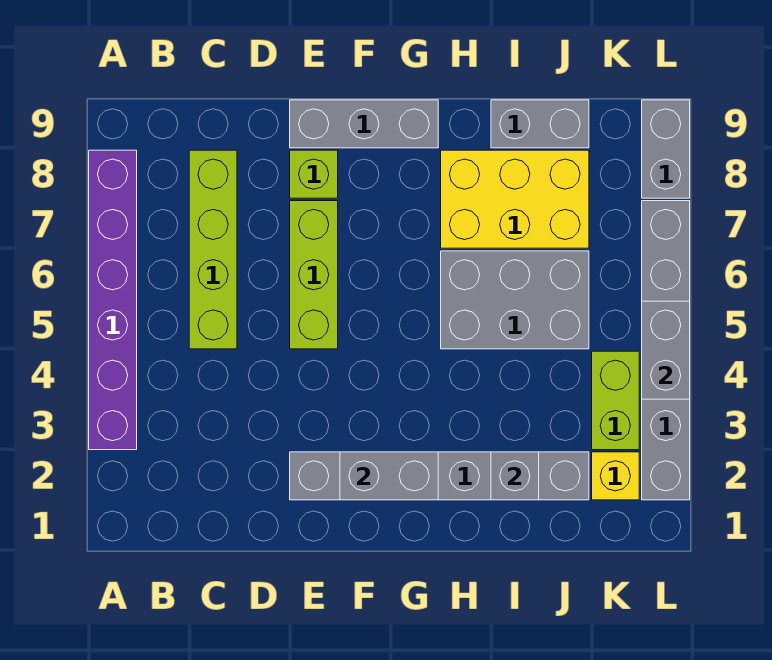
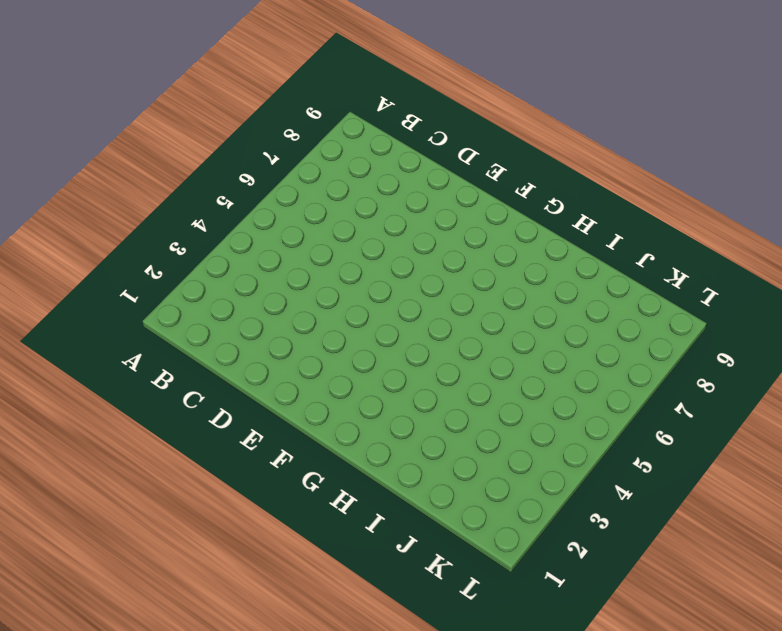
none -> purple 1x6 brick [89,150,137,450]
none -> lime 1x4 brick [189,150,237,349]
none -> grey 1x6 brick [290,452,589,500]

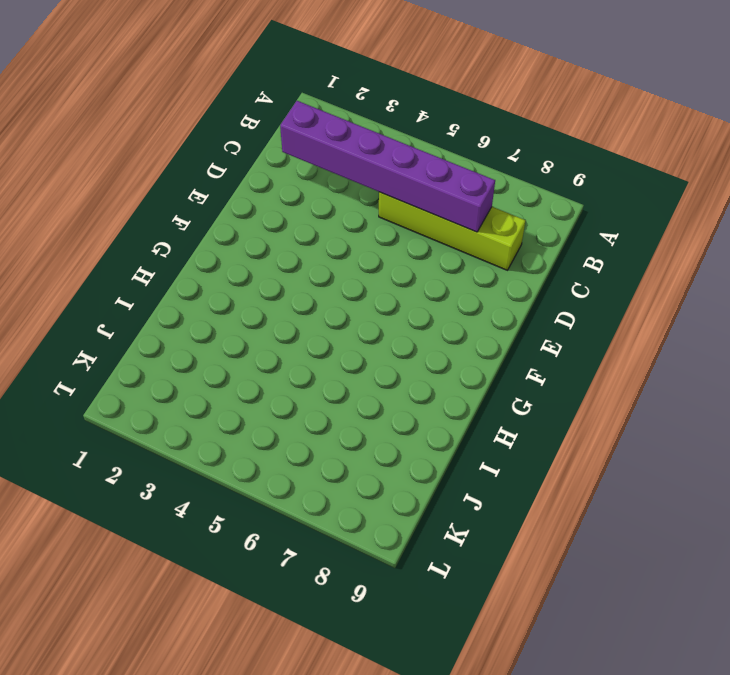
purple 1x6 brick [280,101,495,232] -> purple 1x6 brick moved to [89,150,137,450]
none -> grey 1x6 brick [290,452,589,500]
none -> lime 1x3 brick [290,201,338,349]
none -> lime 1x1 brick [290,150,338,198]

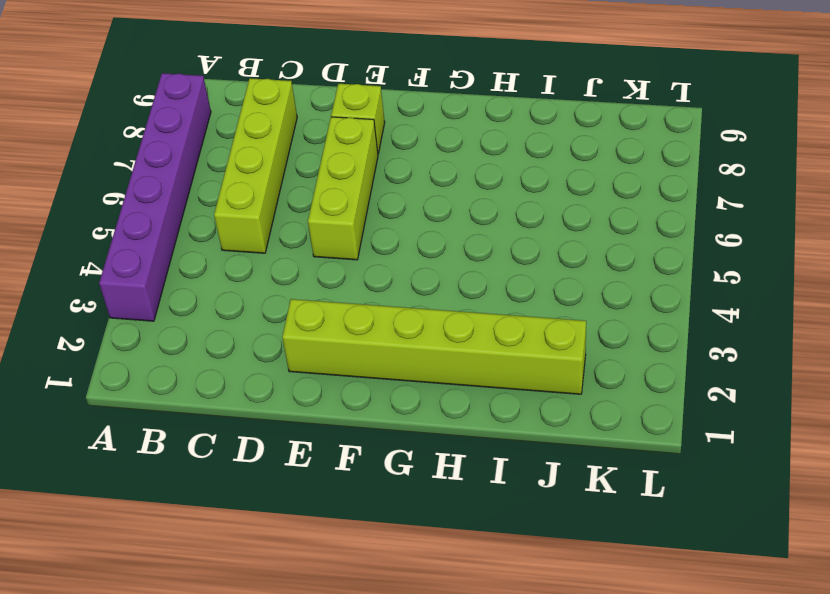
lime 1x6 brick [282,299,586,394] -> grey 1x6 brick [290,452,589,500]
none -> grey 1x3 brick [290,100,438,148]
none -> grey 2x3 brick [441,251,589,349]
none -> yellow 2x3 brick [441,150,589,248]

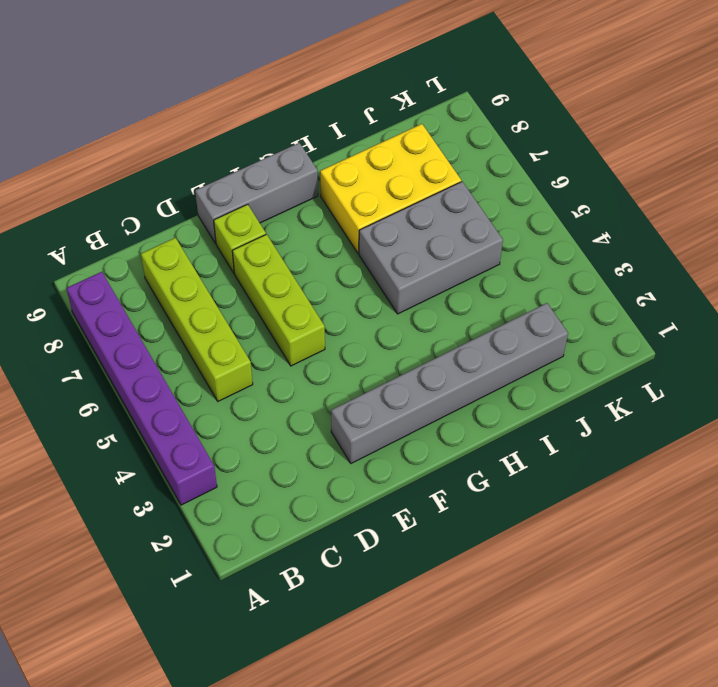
none -> grey 1x2 brick [491,100,589,148]
none -> yellow 1x1 brick [592,452,639,500]
none -> lime 1x2 brick [592,351,639,450]

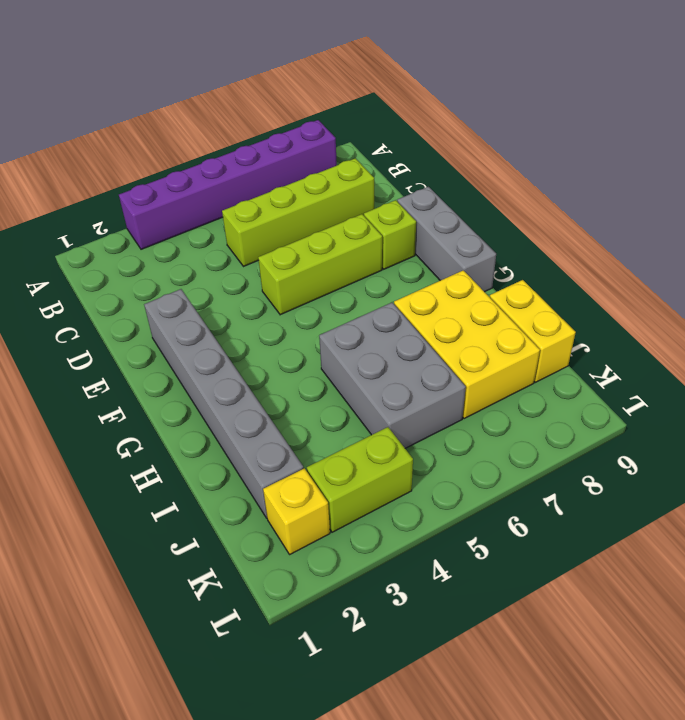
yellow 1x2 brick [490,280,576,382] -> grey 1x2 brick [491,100,589,148]
none -> grey 1x6 brick [642,201,690,500]
none -> grey 1x2 brick [642,100,690,198]
none -> grey 1x2 brick [340,452,438,500]

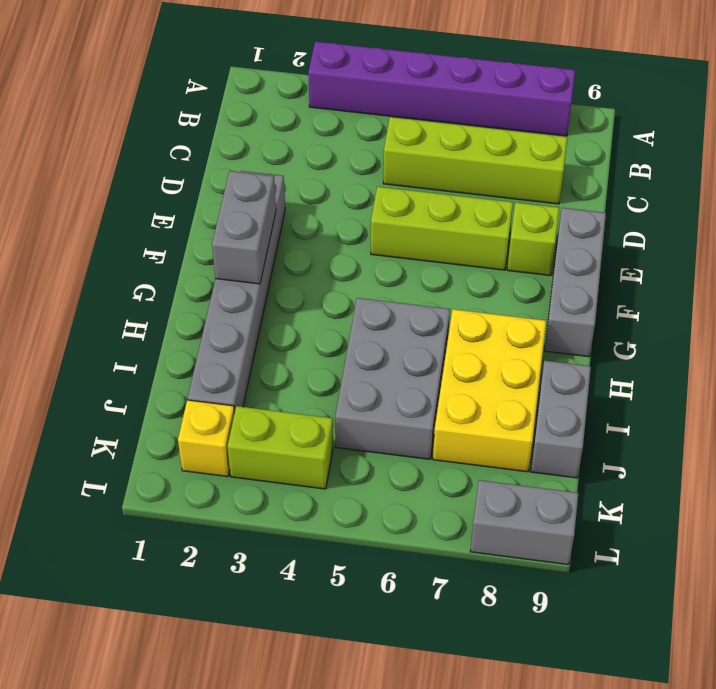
none -> grey 1x6 brick [642,201,690,500]
none -> grey 1x1 brick [491,452,539,500]
none -> grey 1x2 brick [642,301,690,399]

